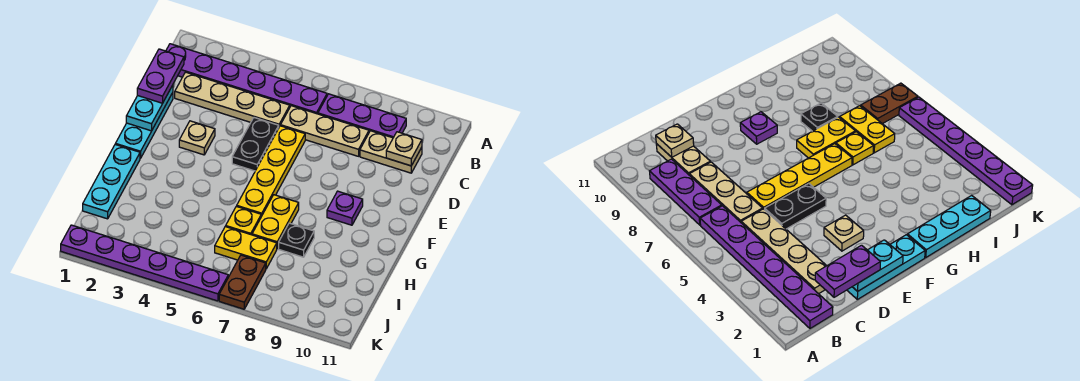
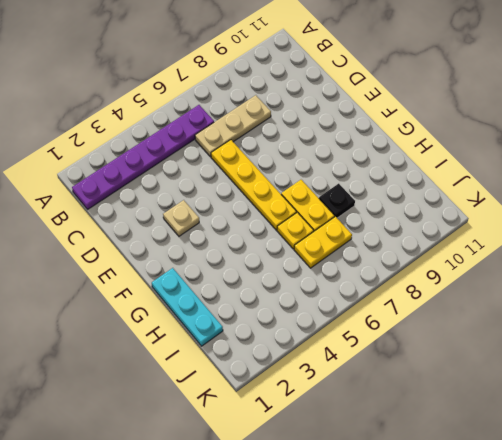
none -> purple 1x3 plate [318,94,406,138]
none -> tan 1x4 plate [175,72,290,126]
none -> tan 1x2 plate [360,131,422,173]

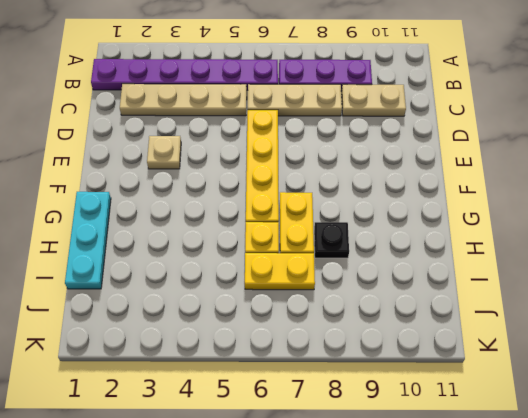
none -> cyan 1x3 plate [115,93,173,158]
none -> black 1x2 plate [232,118,279,171]
none -> purple 1x1 plate [327,191,363,225]

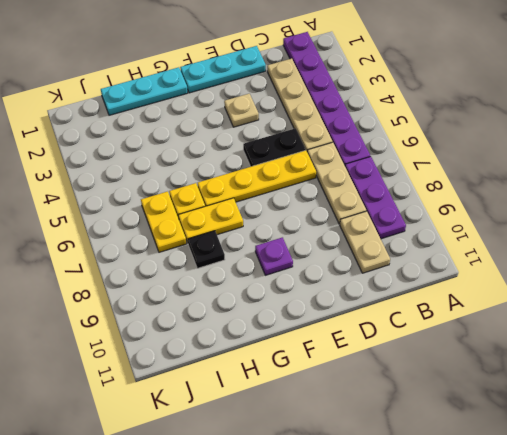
none -> brown 1x2 plate [219,255,266,309]
none -> purple 1x6 plate [61,225,228,301]
none -> tan 1x1 plate [386,132,422,166]

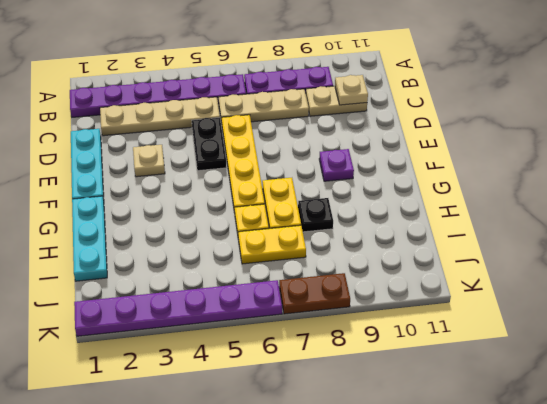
brown 1x2 plate [279,273,350,314] -> brown 1x2 plate turned to [219,255,266,309]
none -> cyan 1x2 plate [126,85,173,131]
none -> purple 1x2 plate [137,49,184,103]

